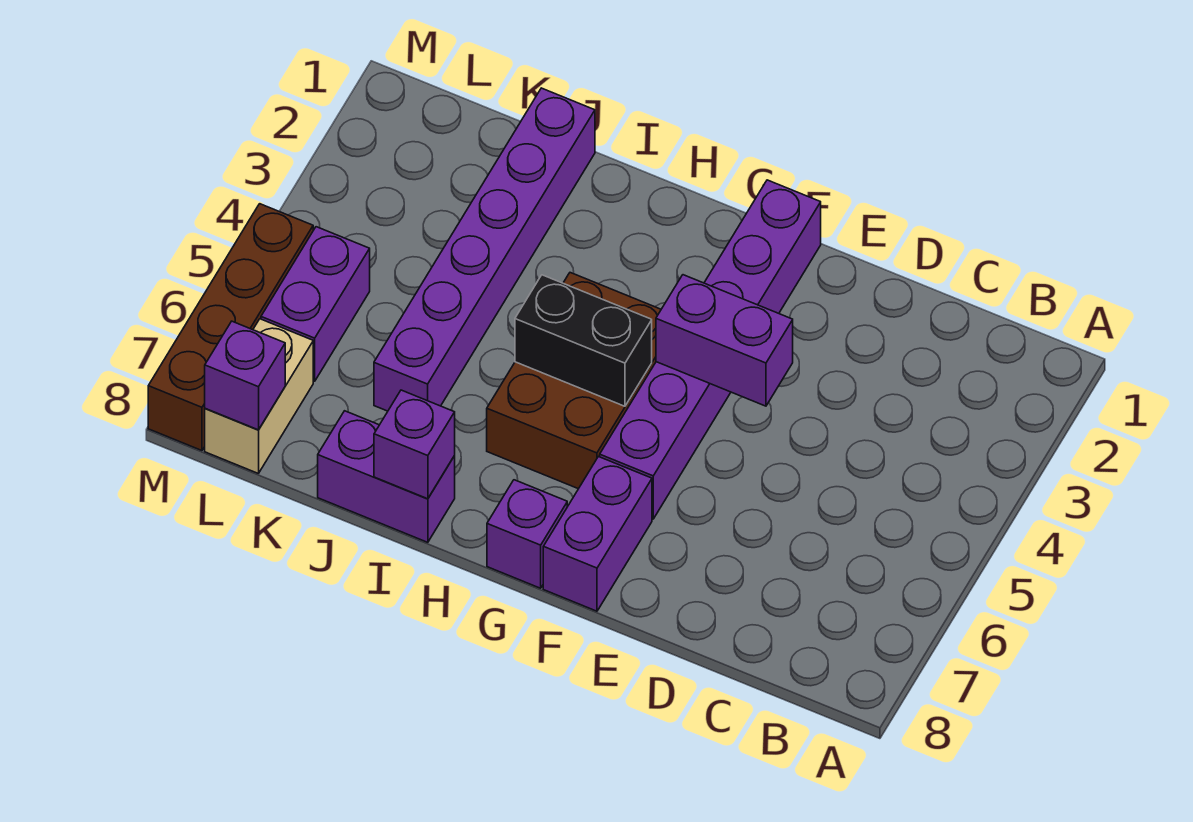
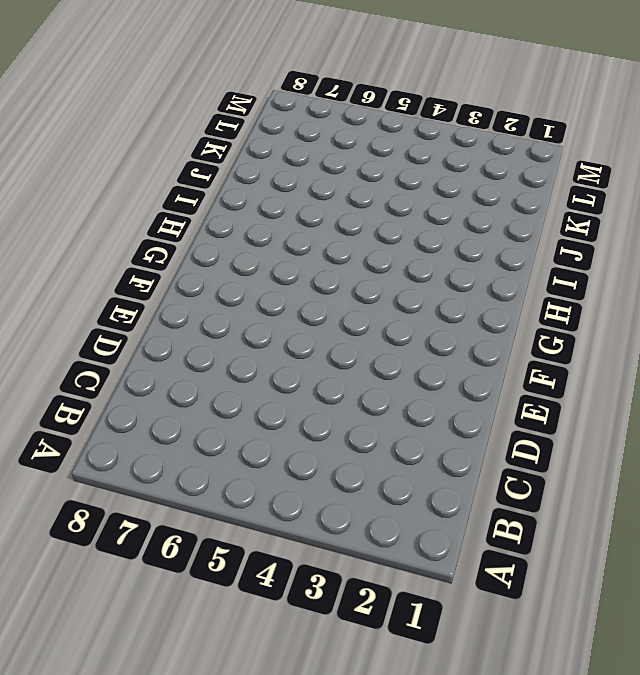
none -> purple 1x6 brick [600,180,821,519]
none -> purple 1x2 brick [543,457,652,611]
none -> brown 2x3 brick [487,273,661,489]

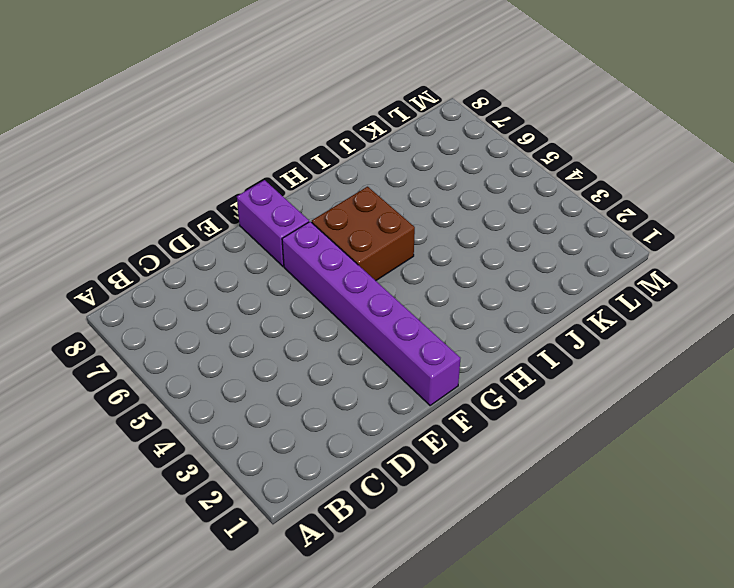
brown 2x2 brick [312,187,415,281] -> brown 2x3 brick [487,273,661,489]
none -> purple 1x1 brick [487,480,567,588]
none -> purple 1x2 brick [318,411,455,542]
none -> purple 1x6 brick [374,88,595,411]

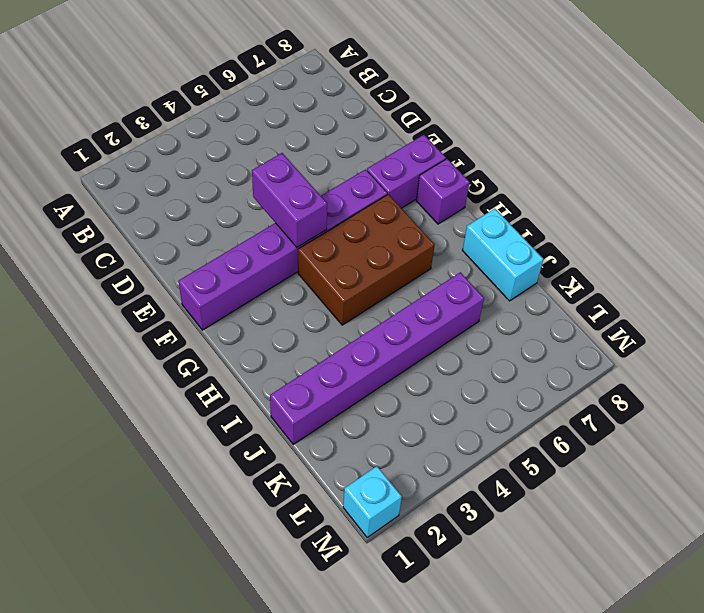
cyan 1x2 brick [463,209,543,301] -> purple 1x2 brick [318,411,455,542]
cyan 1x1 brick [343,466,402,537] -> none
none -> purple 1x2 brick [261,227,370,381]
none -> tan 1x2 brick [205,319,313,474]
none -> brown 1x4 brick [148,204,313,451]

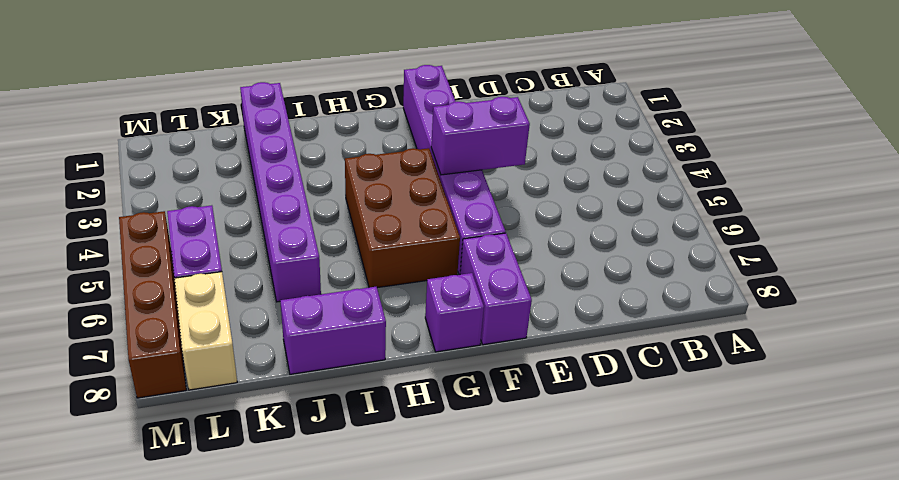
none -> black 1x2 brick [515,275,652,406]
none -> purple 1x1 brick [374,390,455,499]
none -> purple 1x1 brick [205,321,285,430]

